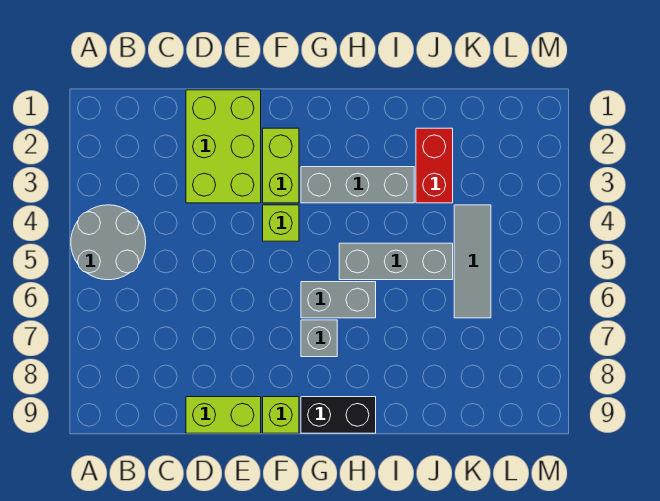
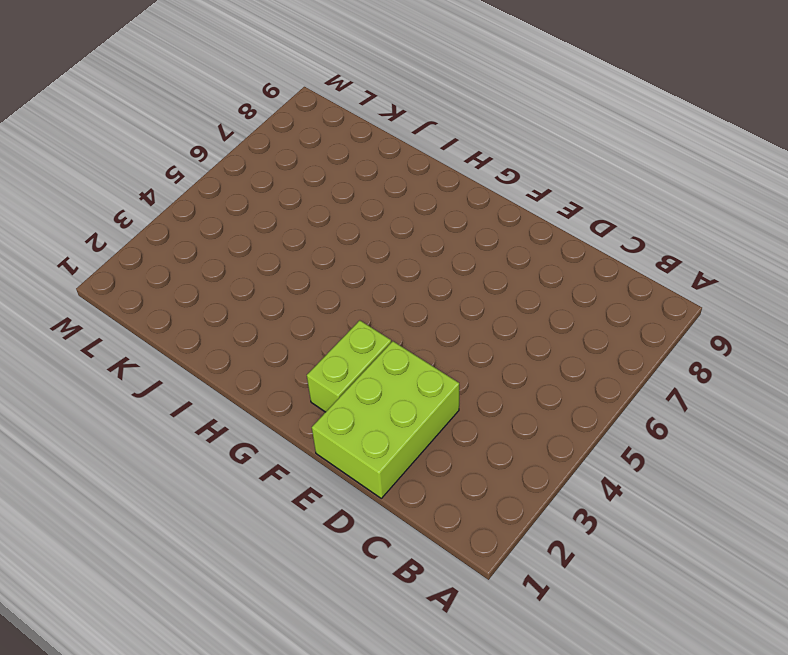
none -> grey 2x2 round brick [71,205,146,280]
none -> lime 1x2 brick [186,397,261,433]
none -> lime 1x1 brick [263,205,299,241]

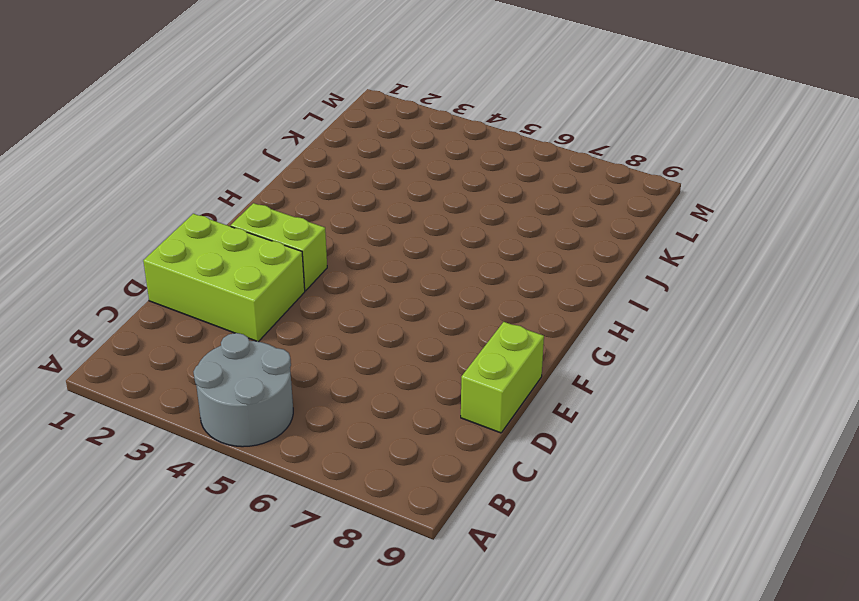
none -> lime 1x1 brick [263,205,299,241]
none -> lime 1x1 brick [263,397,299,433]
none -> grey 1x3 brick [301,167,414,203]

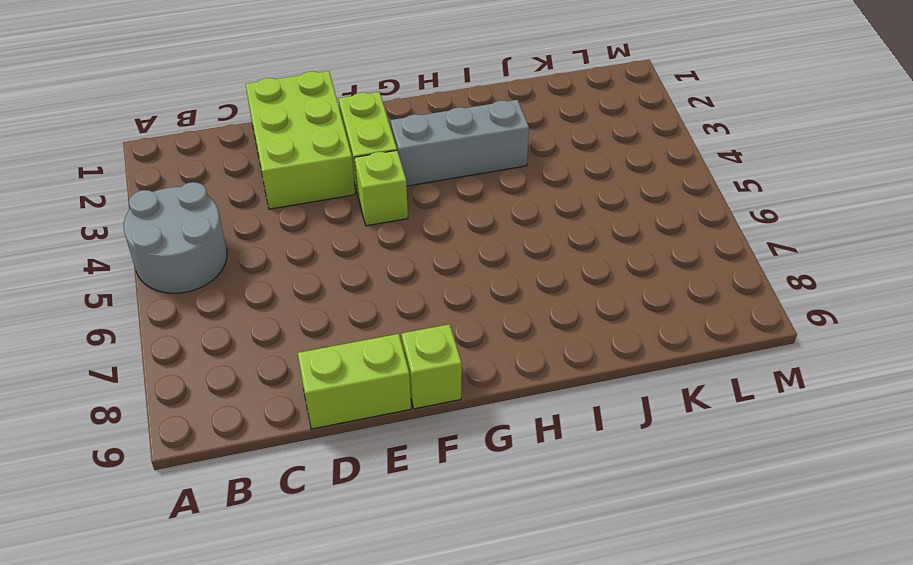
none -> grey 1x2 brick [301,282,376,318]
none -> grey 1x1 brick [301,320,337,357]
none -> black 1x2 brick [301,397,376,433]

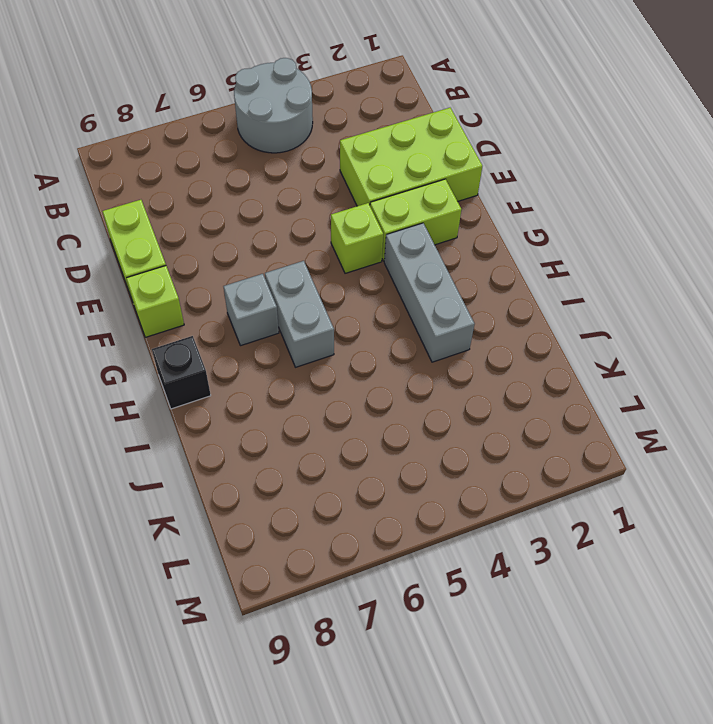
black 1x1 brick [152,336,211,409] -> black 1x2 brick [301,397,376,433]
none -> grey 1x3 brick [339,243,453,280]
none -> red 1x2 brick [416,128,453,203]
none -> grey 1x3 tile [454,205,491,318]

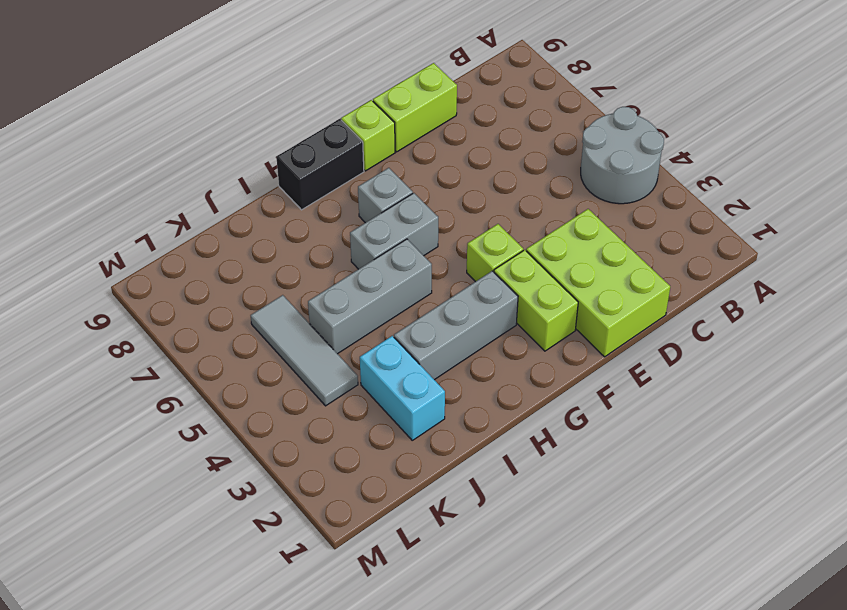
cyan 1x2 brick [360,336,445,440] -> red 1x2 brick [416,128,453,203]

